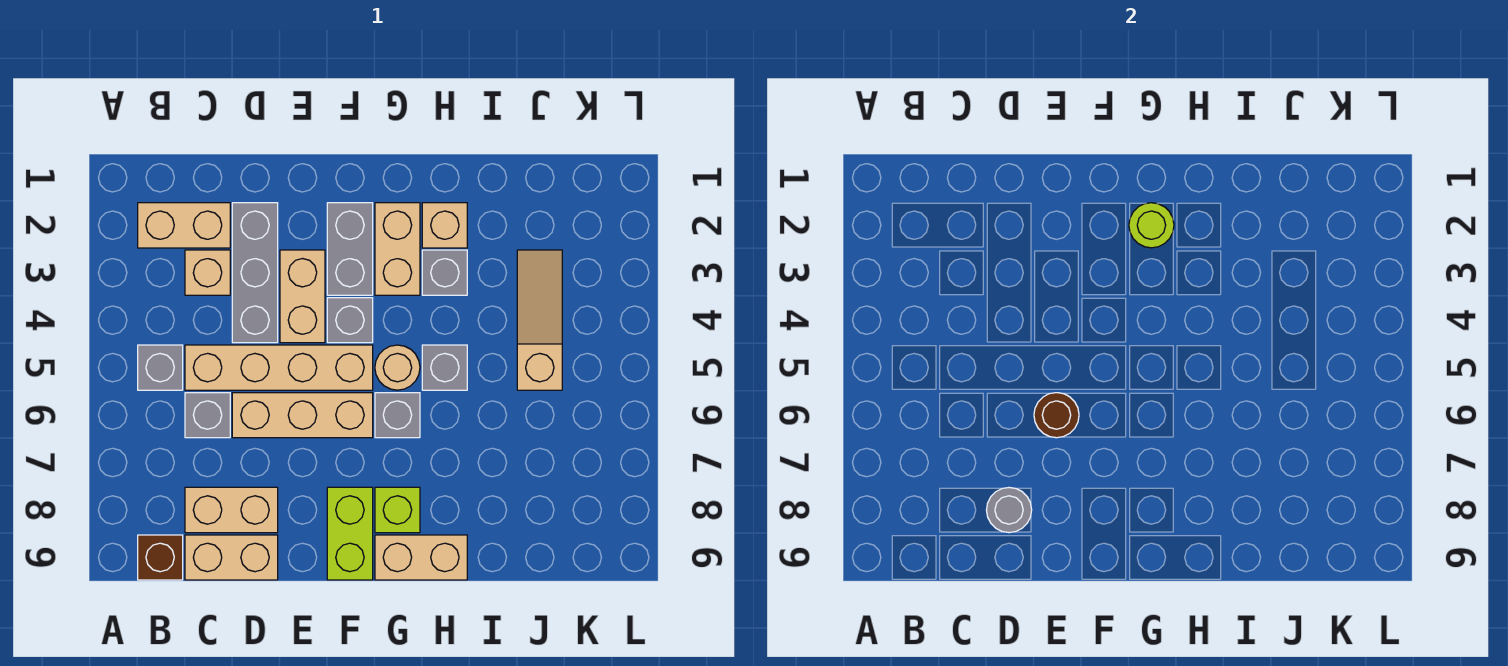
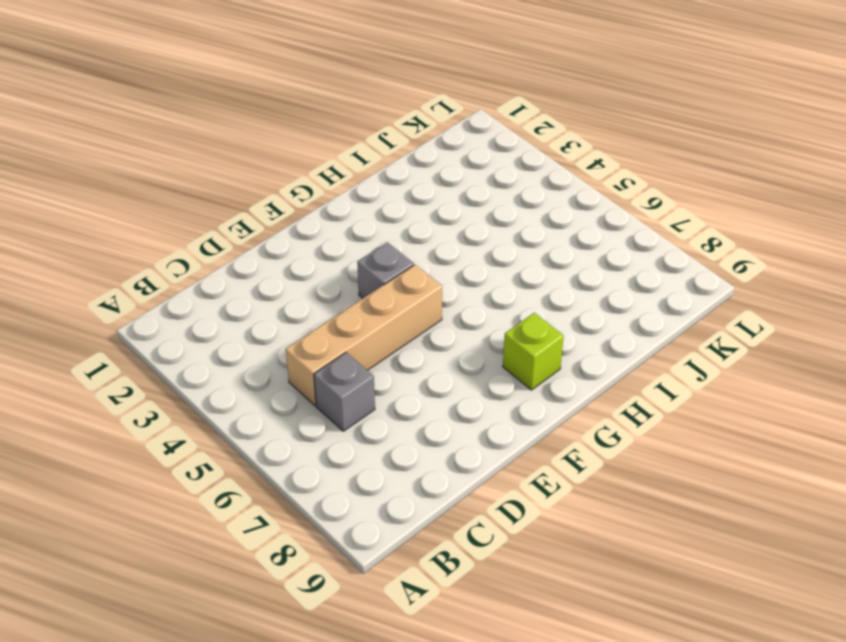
none -> tan 1x2 brick [138,203,230,248]
none -> grey 1x1 brick [138,345,183,390]
none -> brown 1x1 brick [138,535,183,580]

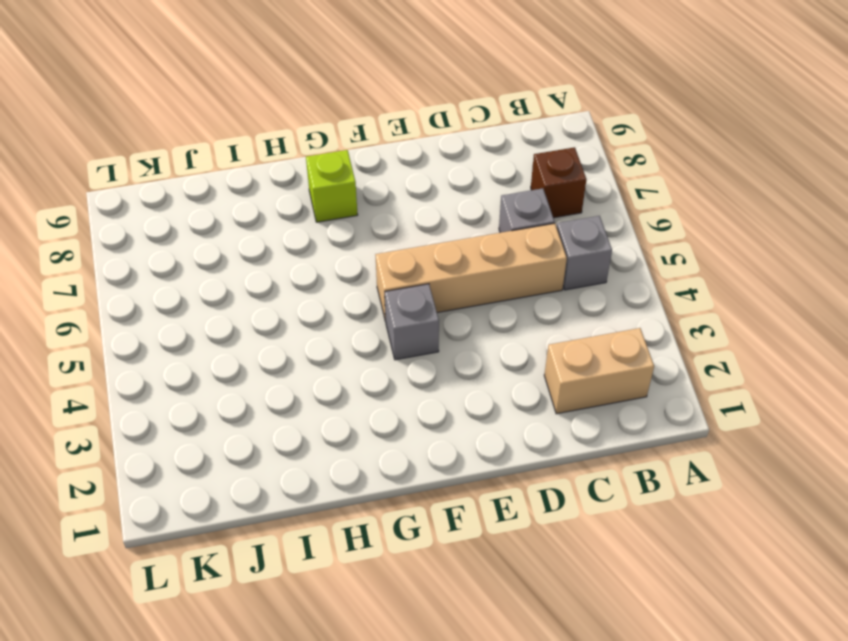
brown 1x1 brick [531,147,586,218] -> brown 1x1 brick moved to [138,535,183,580]
none -> tan 1x1 brick [185,250,230,295]
none -> tan 1x2 brick [185,487,278,533]
none -> tan 1x2 brick [185,535,278,580]

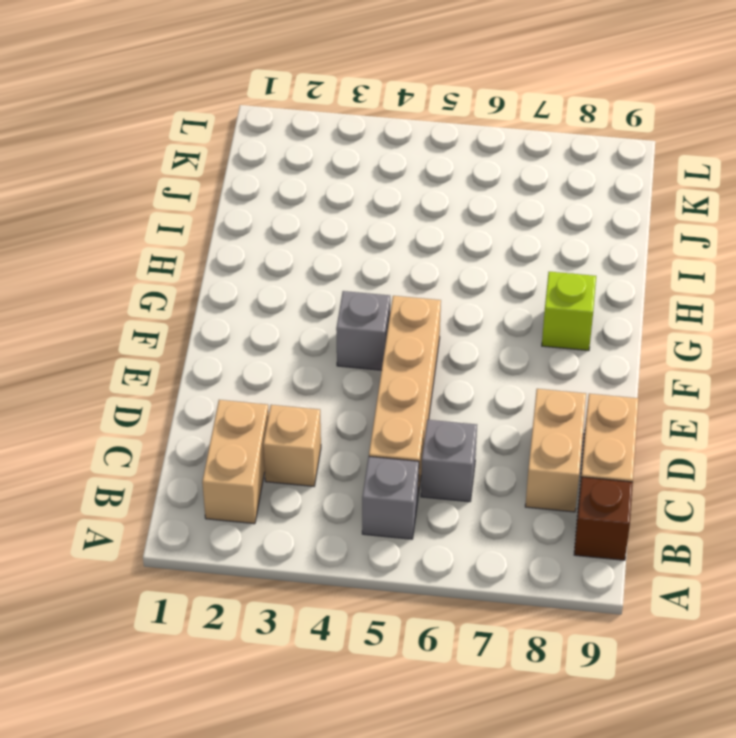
none -> grey 1x3 brick [232,203,278,343]
none -> tan 1x3 brick [232,393,373,438]
none -> tan 1x2 brick [280,250,325,343]

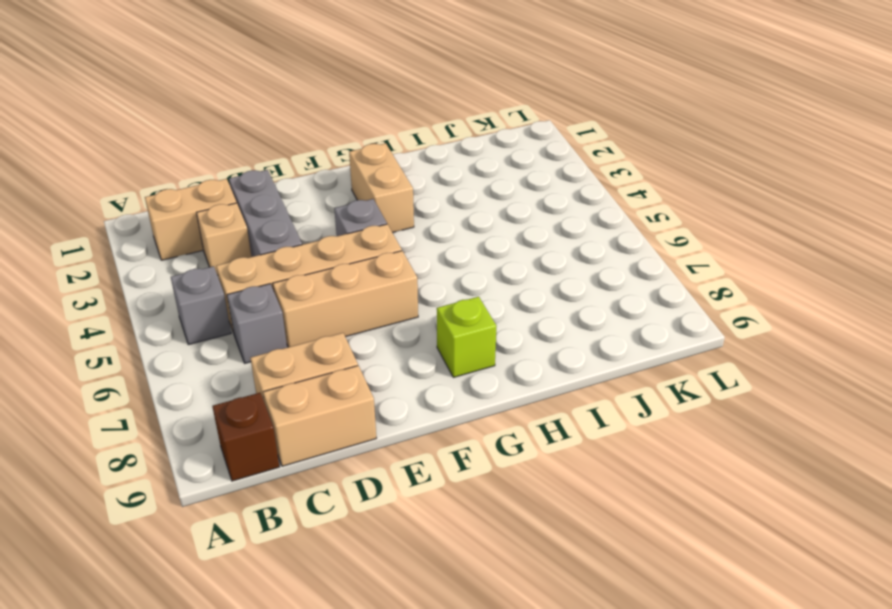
none -> tan 1x2 brick [280,250,325,343]
none -> grey 1x2 brick [327,203,373,295]
none -> lime 1x2 brick [327,487,373,580]

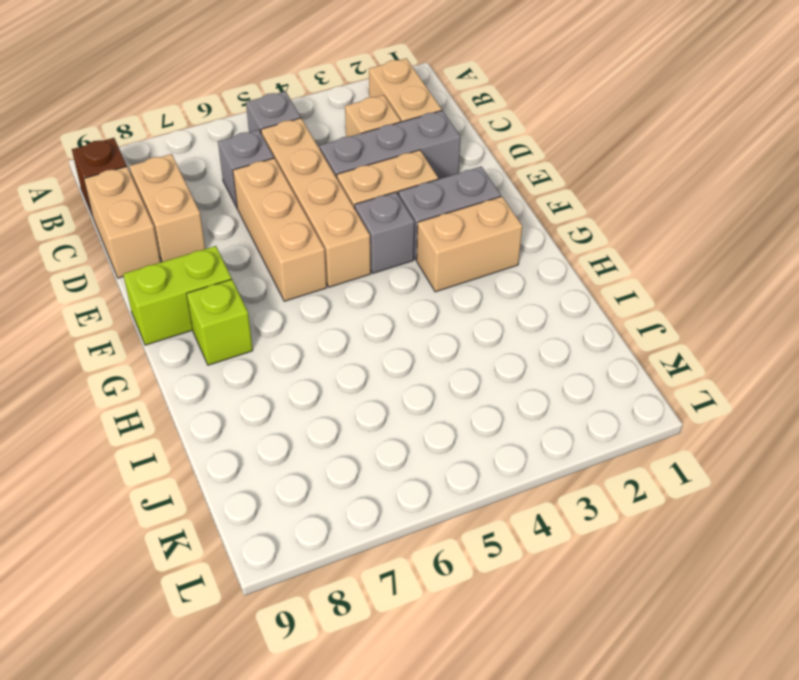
none -> tan 1x1 round brick [375,345,420,390]
none -> grey 1x1 brick [375,393,420,438]
none -> tan 1x2 brick [375,535,467,580]

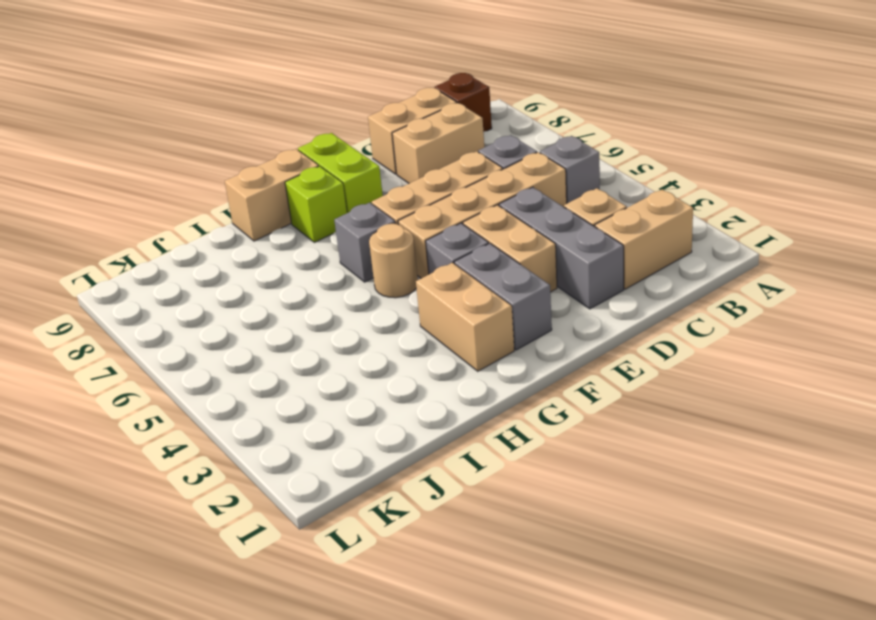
none -> tan 1x1 brick [422,203,467,248]
none -> grey 1x1 brick [422,250,467,295]
none -> grey 1x1 brick [422,345,467,390]

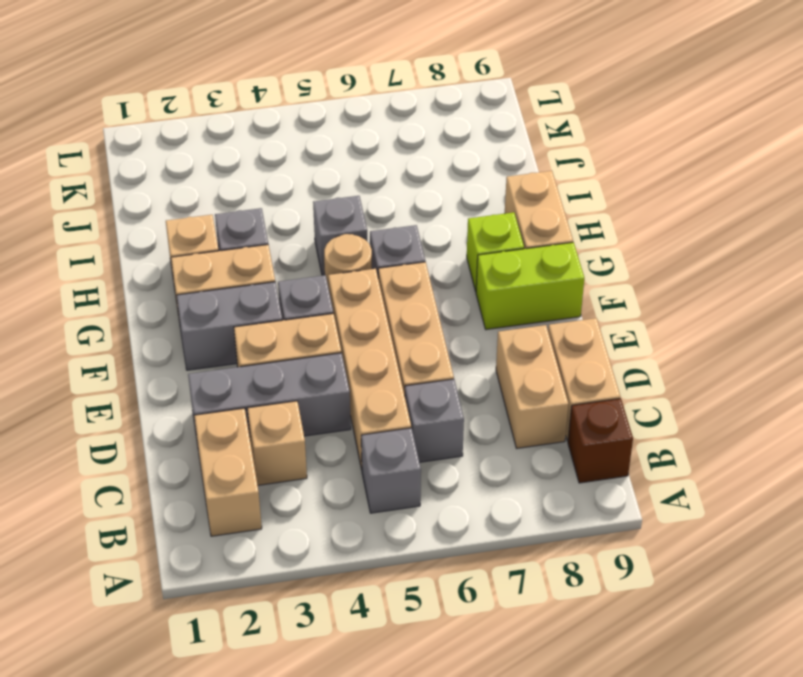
none -> tan 1x3 slope [517,250,562,390]
none -> grey 1x1 round brick [987,488,1032,533]
none -> brown 1x1 round brick [1034,393,1079,438]

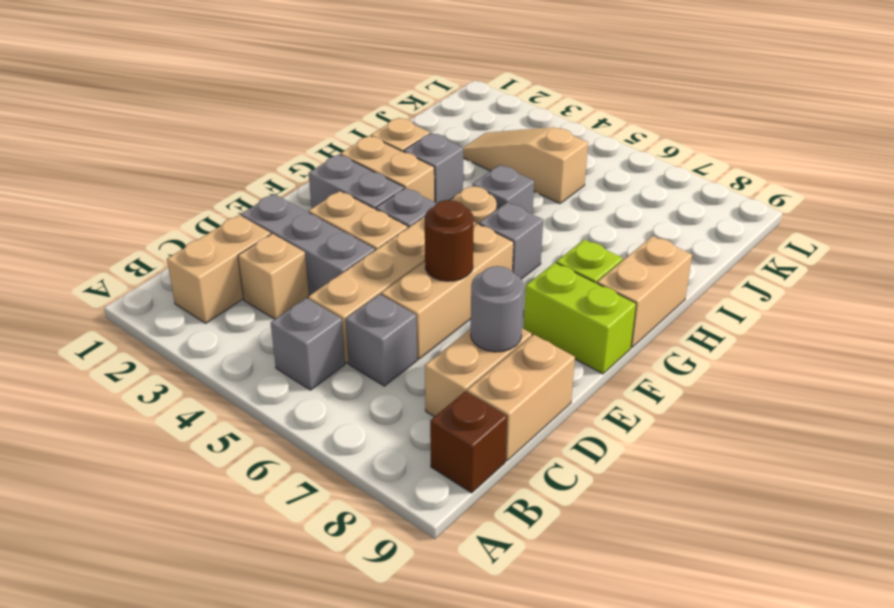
none -> lime 1x1 round brick [1129,203,1174,248]

